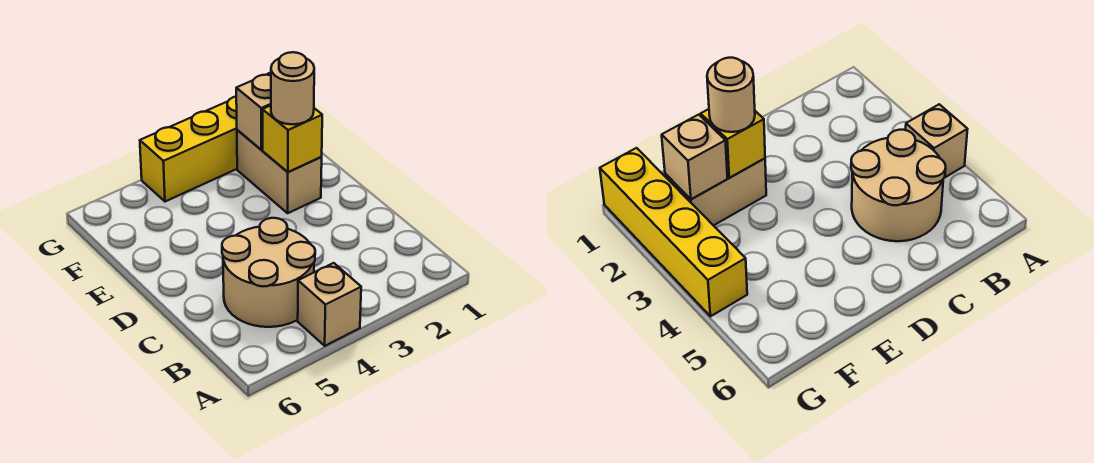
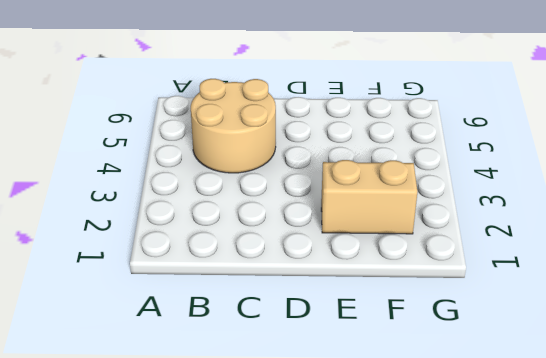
none -> tan 1x1 brick [298,263,361,346]
none -> yellow 1x4 brick [140,97,237,202]

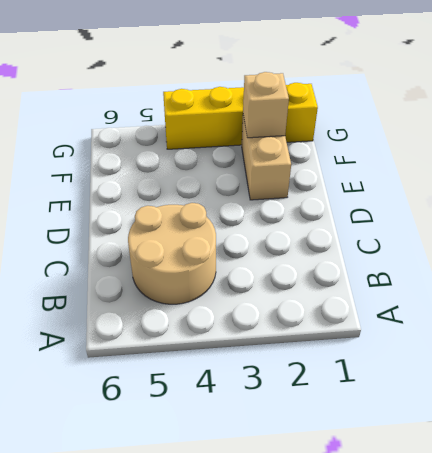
none -> tan 1x1 brick [298,263,361,346]
none -> yellow 1x1 brick [263,106,322,172]

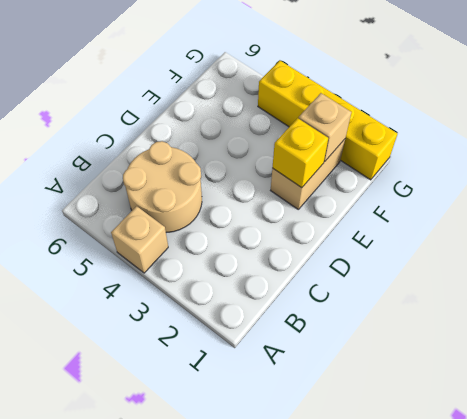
none -> tan 1x1 round brick [271,52,314,124]

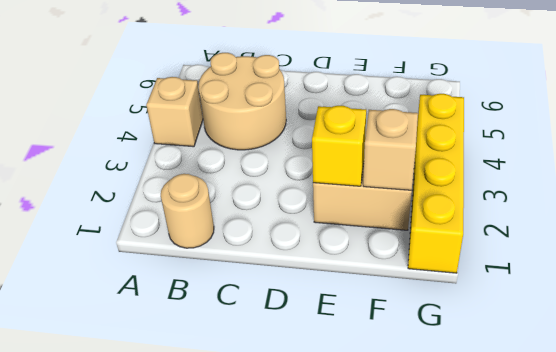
tan 1x1 round brick [161,174,214,248] -> tan 1x1 round brick moved to [271,52,314,124]

